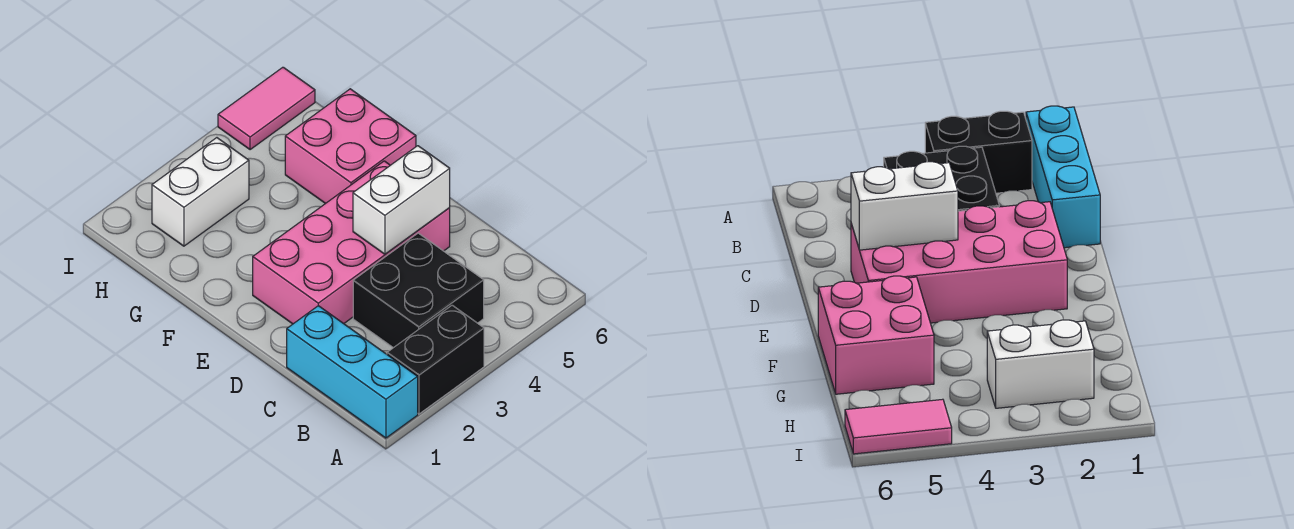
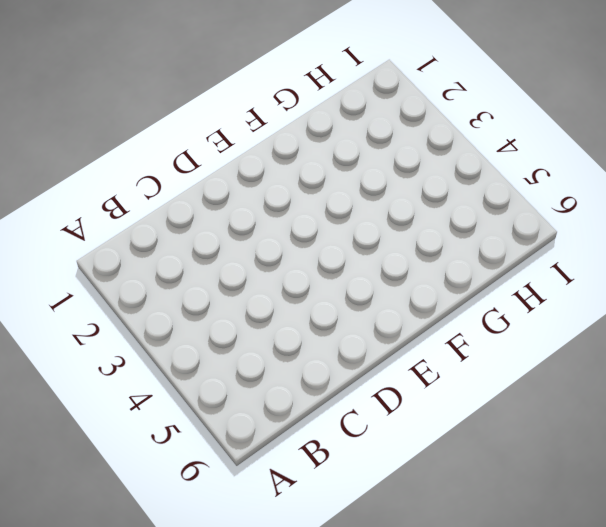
none -> cyan 1x3 brick [287,306,418,438]
none -> black 1x2 brick [387,305,484,414]

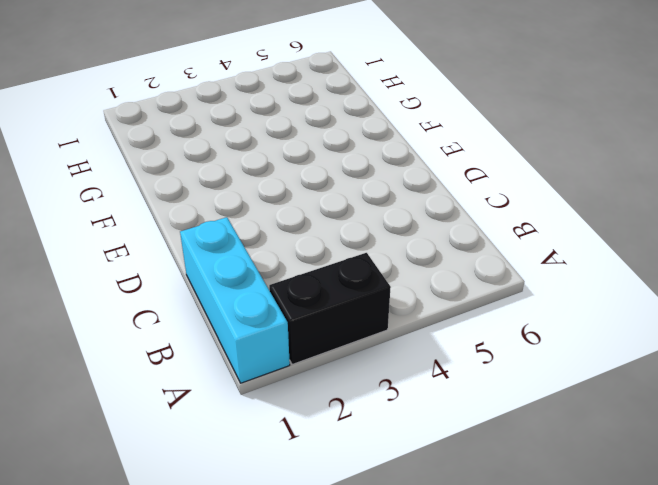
none -> black 2x2 brick [353,233,484,348]
none -> pink 2x4 brick [253,161,450,324]

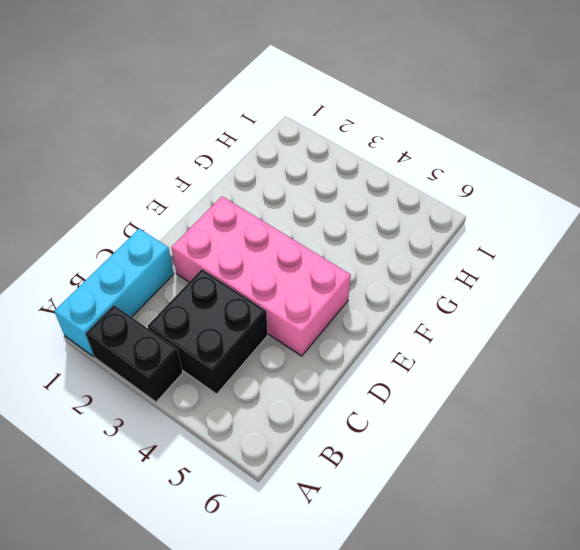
none -> pink 2x2 brick [285,89,416,204]
none -> white 1x2 brick [152,138,249,246]

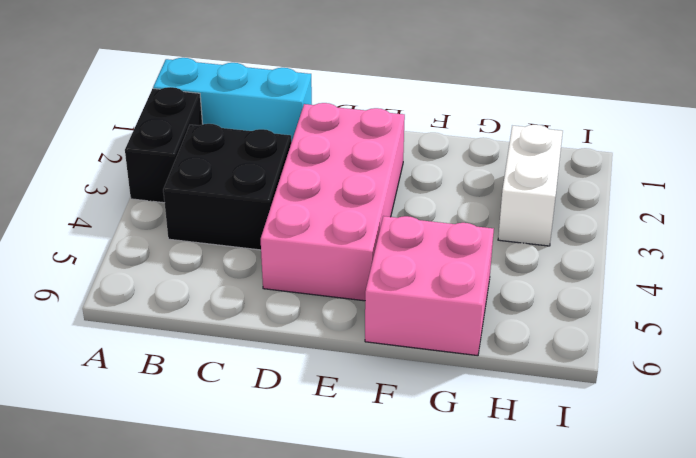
none -> pink 1x2 tile [218,67,315,150]
none -> white 1x2 brick [353,146,450,254]

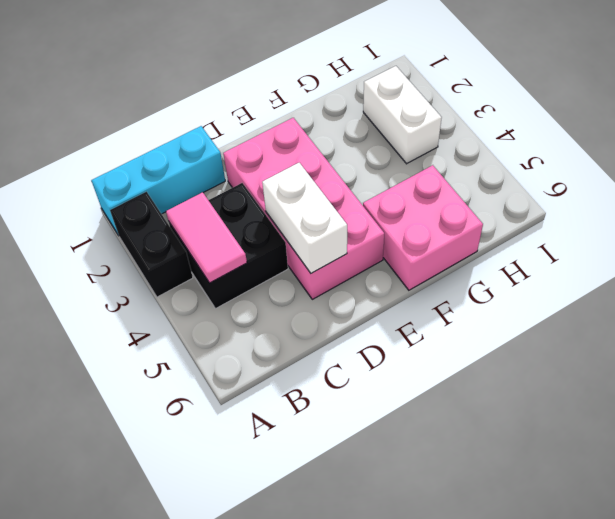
pink 1x2 tile [166,192,247,283] -> pink 1x2 tile moved to [218,67,315,150]

